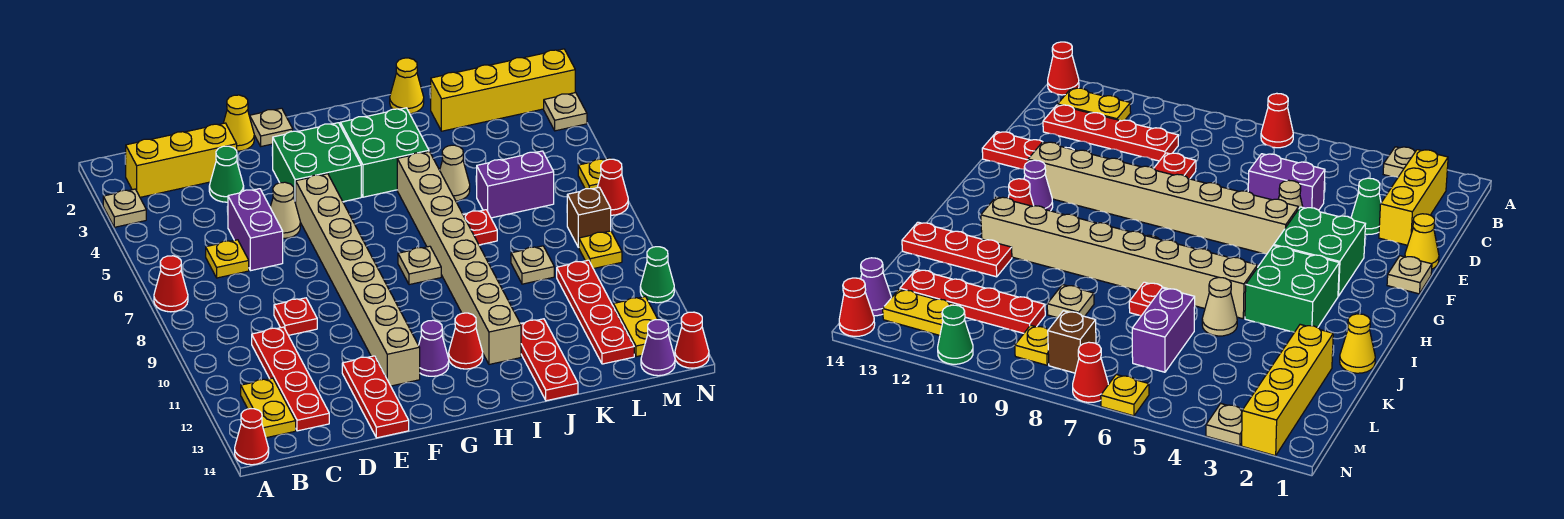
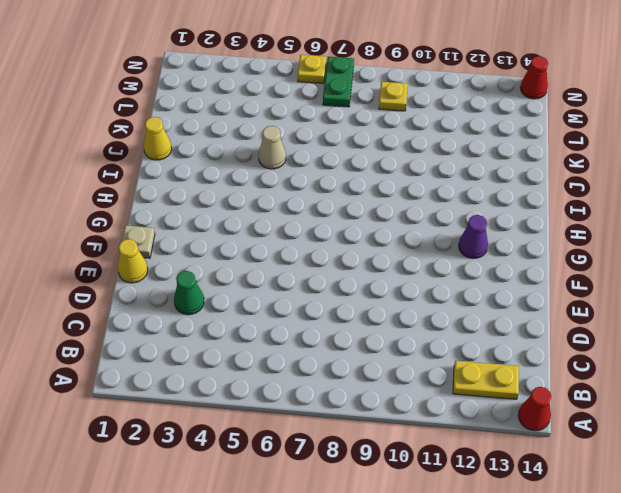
green 1x2 plate [323,57,354,107] -> red 1x1 cone [597,159,628,215]
none -> tan 1x1 plate [103,189,146,227]
none -> red 1x1 cone [154,256,188,312]
none -> yellow 1x3 brick [125,123,237,197]
none -> yellow 1x1 plate [206,240,249,278]

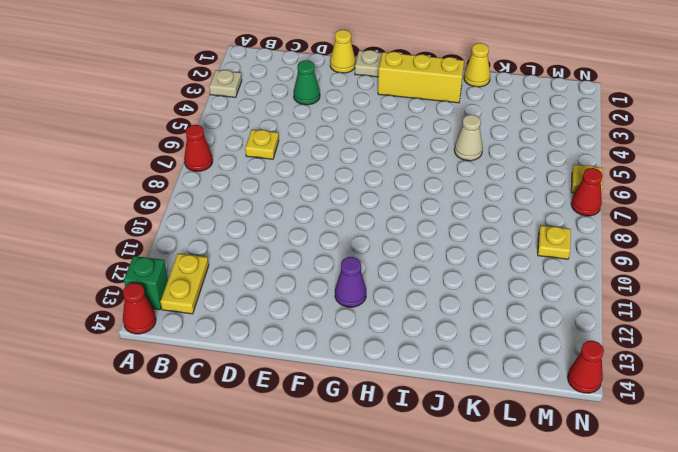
green 1x1 brick [124,256,168,310] -> none
yellow 1x3 brick [378,52,464,103] -> yellow 1x3 brick moved to [125,123,237,197]
none -> red 1x4 plate [252,327,329,431]
none -> purple 1x2 brick [228,189,283,271]
none -> red 1x1 plate [274,298,317,335]
none -> tan 1x1 cone [270,182,300,238]

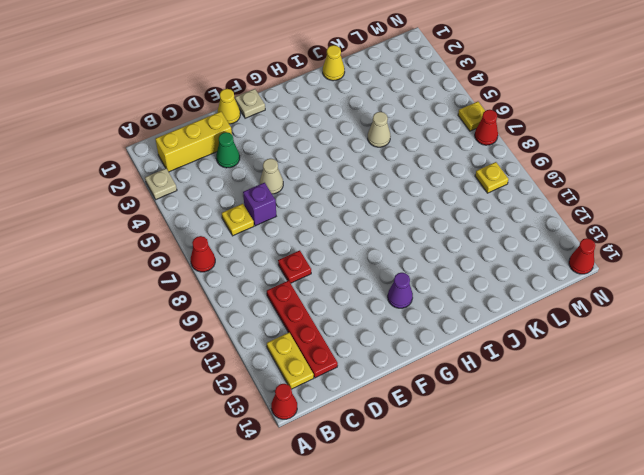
purple 1x1 brick [243,183,276,226] -> purple 1x2 brick [228,189,283,271]
none -> red 1x3 plate [342,356,409,438]
none -> green 2x2 brick [272,123,361,203]
none -> tan 1x8 brick [296,174,420,386]
none -> green 2x2 brick [340,108,429,197]

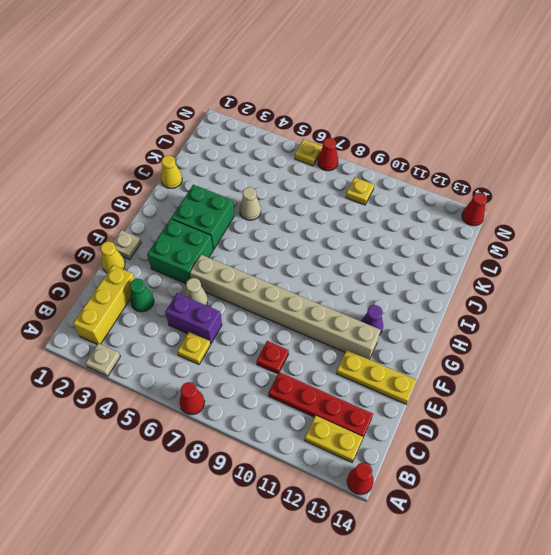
yellow 1x3 plate [336,350,417,404] -> red 1x3 plate [342,356,409,438]
none -> tan 1x1 plate [398,246,441,285]
none -> red 1x1 cone [449,313,483,369]
none -> tan 1x8 brick [397,152,521,364]
none -> red 1x1 plate [463,210,497,245]

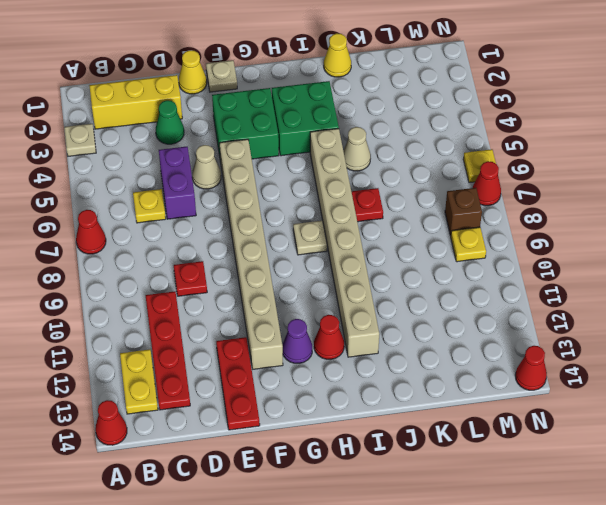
none -> red 1x3 plate [521,319,578,401]
none -> yellow 1x4 brick [431,49,575,131]
none -> purple 1x2 brick [477,151,554,218]
none -> tan 1x1 plate [511,246,554,284]

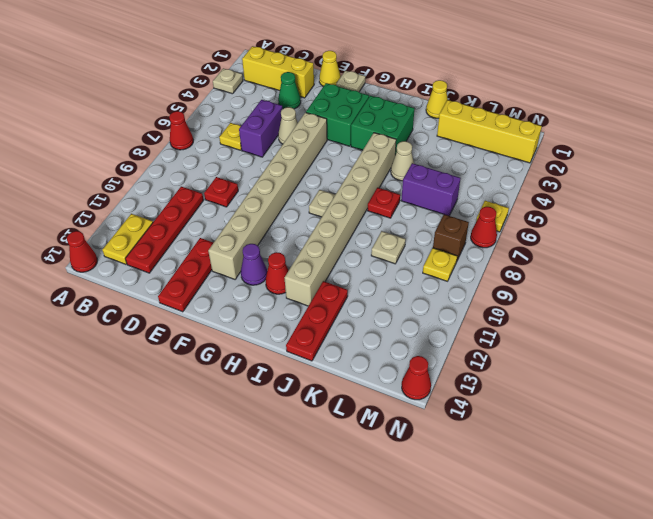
none -> red 1x4 plate [557,260,634,364]
none -> yellow 1x2 plate [613,297,658,357]
none -> purple 1x1 cone [641,320,675,376]
none -> tan 1x1 plate [544,93,587,131]

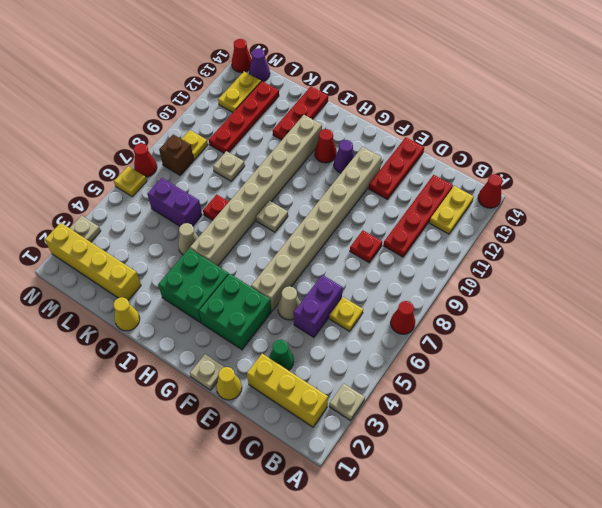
none -> green 1x1 cone [640,247,674,303]

